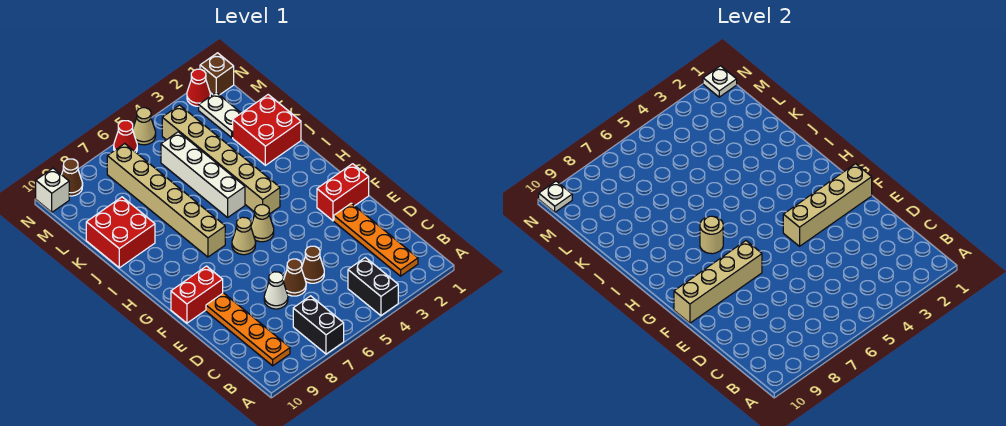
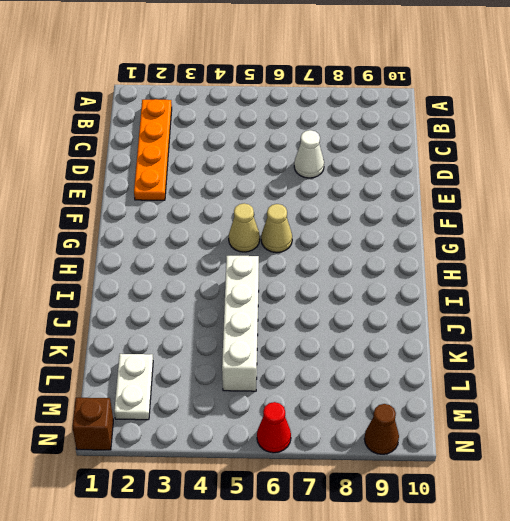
none -> black 1x2 brick [348,258,398,315]
none -> black 1x2 brick [293,296,344,354]
none -> orange 1x4 plate [206,293,290,366]

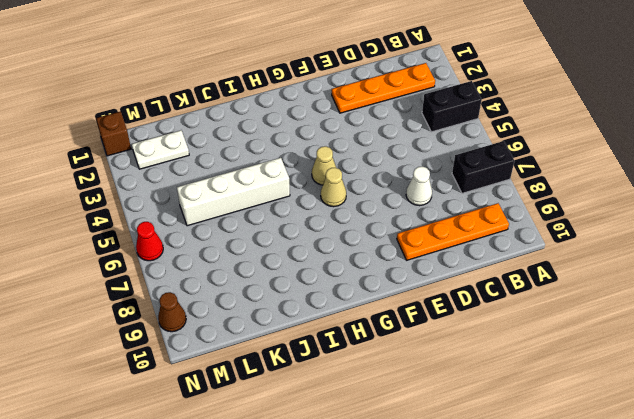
none -> brown 1x1 cone [302,246,324,283]
none -> brown 1x1 cone [283,259,306,296]
none -> red 1x2 brick [317,164,369,221]

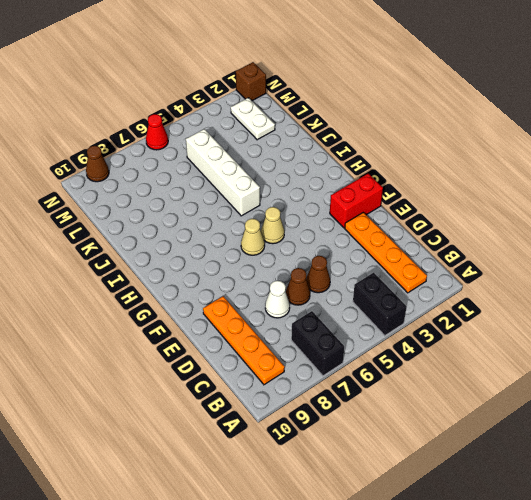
none -> red 1x2 brick [171,266,223,323]
none -> tan 1x6 brick [162,105,280,214]
none -> tan 1x6 brick [107,144,225,257]

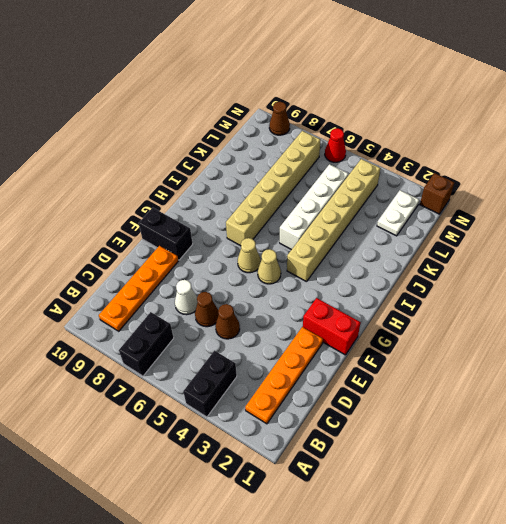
black 1x2 brick [139,208,193,260] -> red 1x2 brick [171,266,223,323]
none -> red 2x2 brick [233,95,301,165]
none -> red 2x2 brick [86,197,155,268]
none -> red 1x1 cone [187,69,210,106]

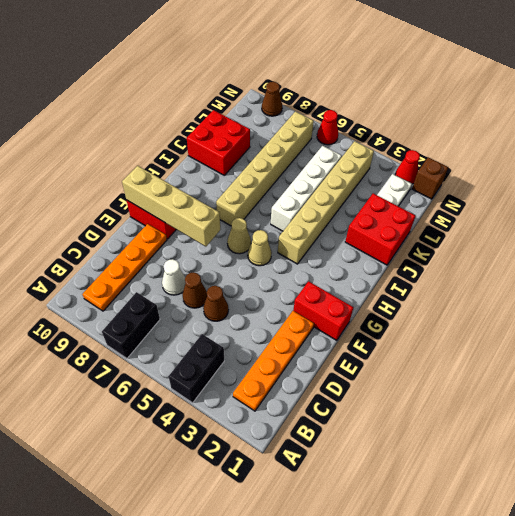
none -> tan 1x1 cone [133,108,156,145]
none -> white 1x1 brick [36,168,69,212]
none -> tan 1x4 brick [783,164,872,246]

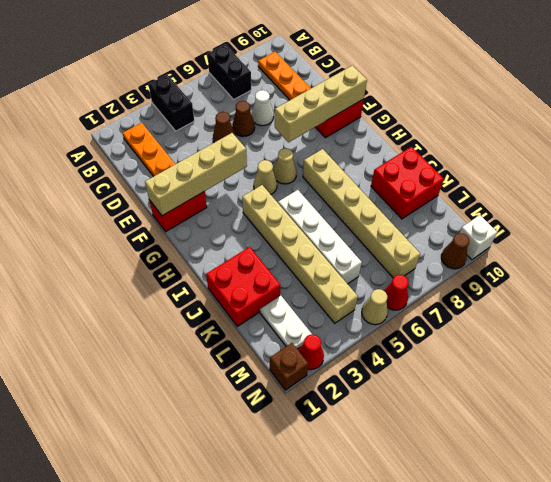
none -> tan 1x1 round brick [700,216,723,254]
none -> white 1x1 plate [703,66,737,97]
none -> white 1x1 plate [539,181,572,212]

